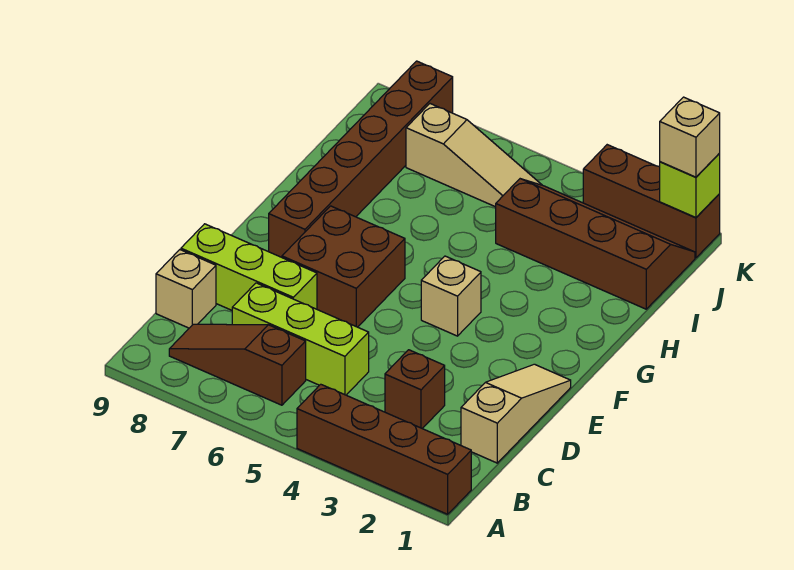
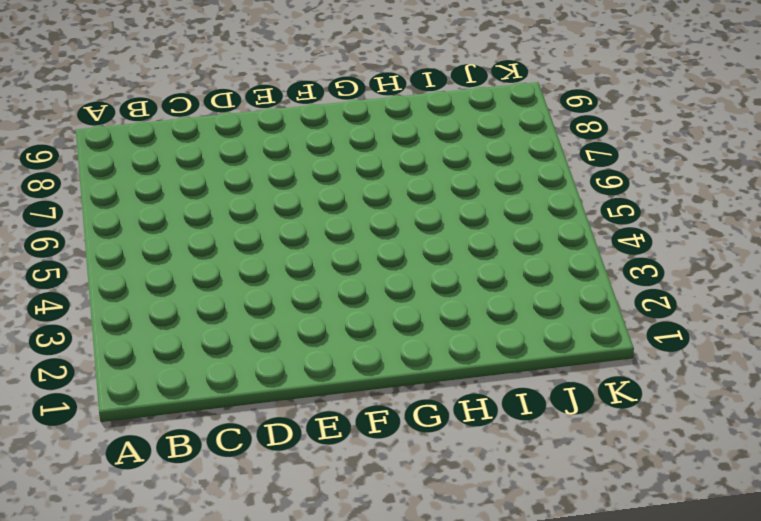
none -> brown 1x4 brick [297,384,471,514]
none -> brown 1x3 slope [169,324,306,405]
none -> tan 1x3 slope [461,364,571,463]

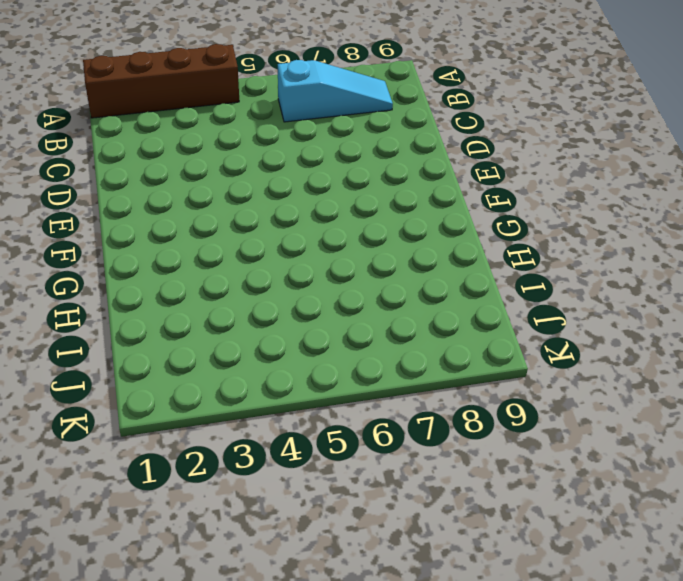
cyan 1x3 slope [278,60,393,122] -> brown 1x3 slope [169,324,306,405]
none -> tan 1x3 slope [461,364,571,463]
none -> brown 1x1 brick [385,350,445,429]
none -> lime 1x3 brick [232,283,369,395]

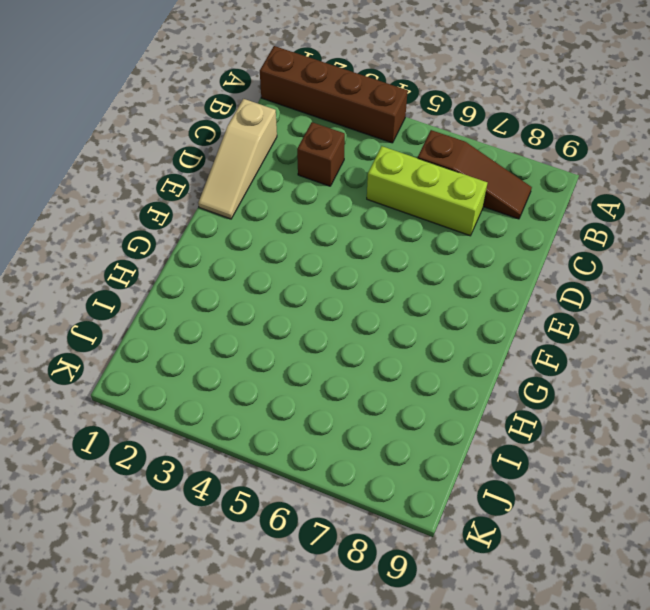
none -> tan 1x1 brick [156,250,216,328]
none -> lime 1x3 brick [181,224,317,310]
none -> brown 2x2 brick [282,206,405,327]

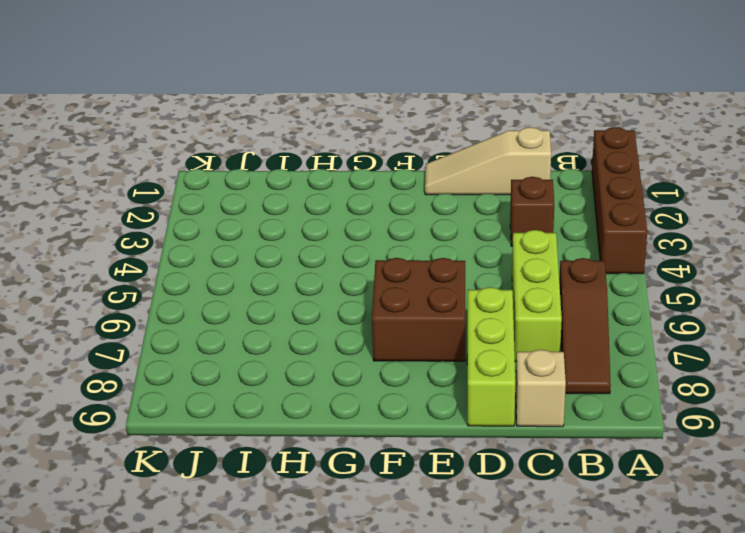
none -> tan 1x1 brick [421,256,481,336]
none -> brown 1x6 brick [269,61,453,257]
none -> brown 2x4 slope [496,179,695,309]

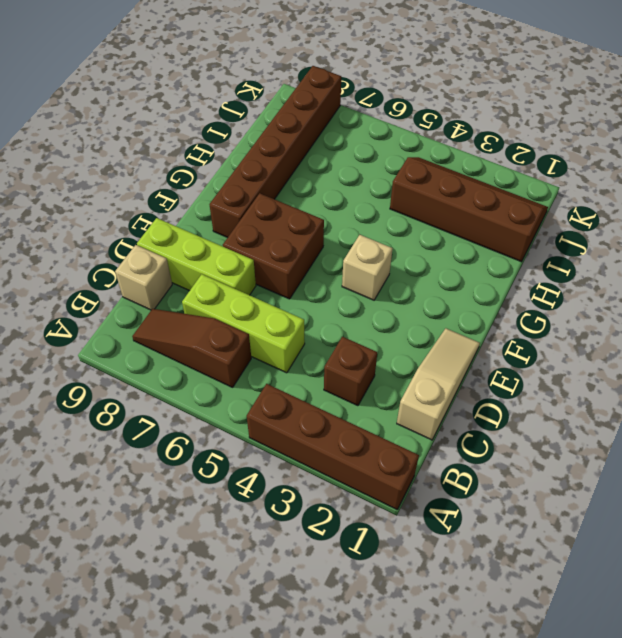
none -> tan 1x3 slope [406,104,542,207]
none -> brown 1x3 brick [583,145,720,258]
none -> lime 1x1 brick [660,154,720,218]

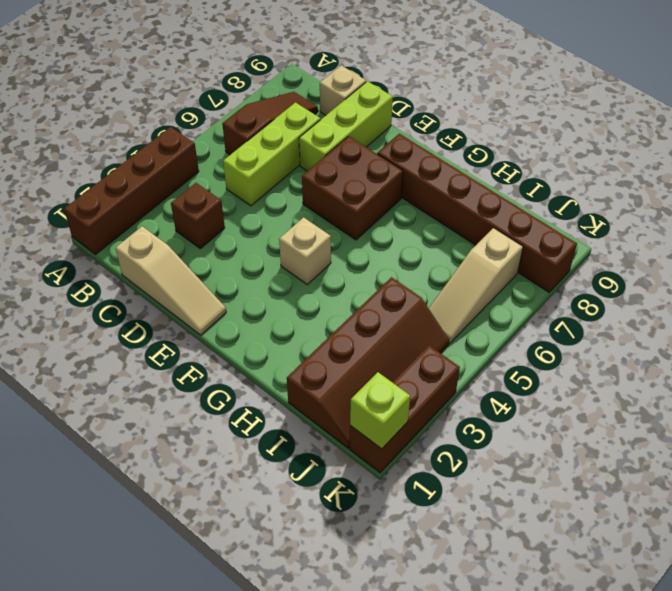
none -> tan 1x1 brick [660,97,720,177]

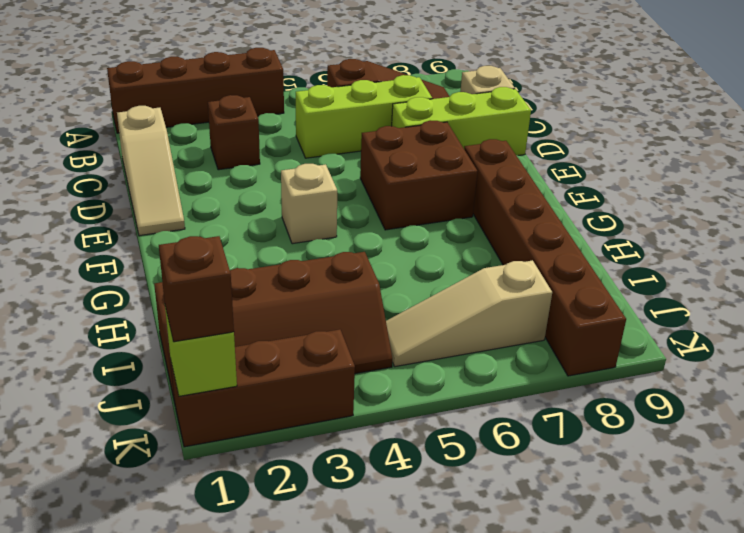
brown 1x1 brick [159,236,234,342] -> tan 1x1 brick [660,97,720,177]

